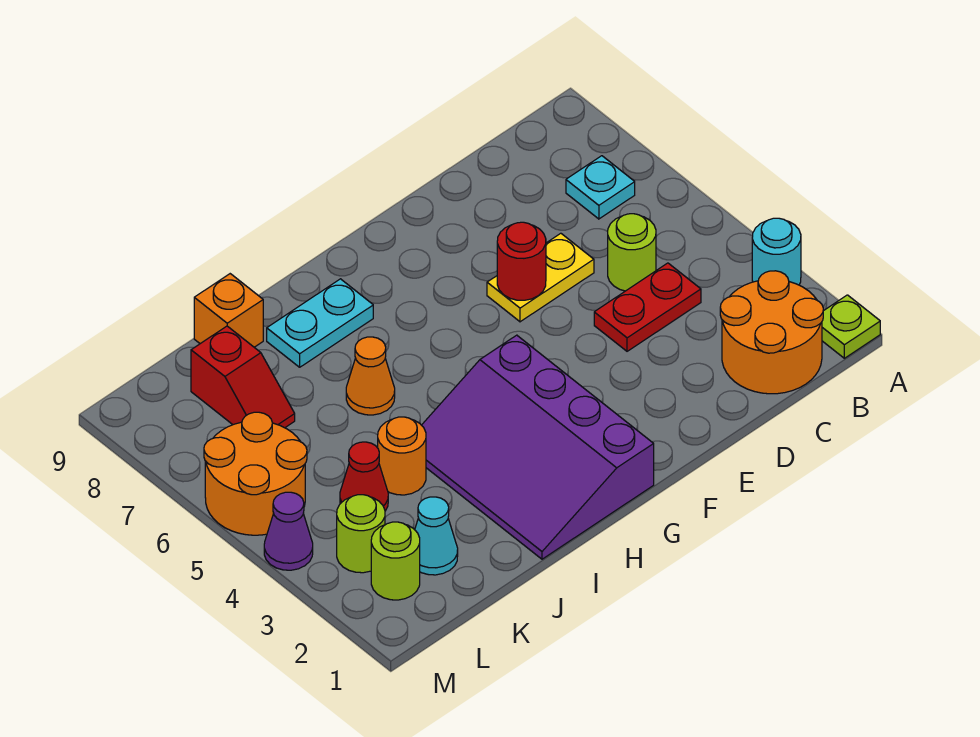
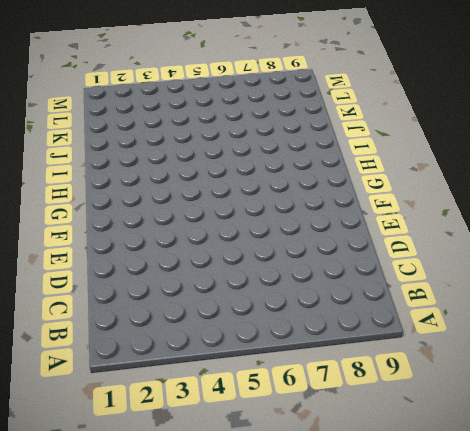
none -> lime 1x1 plate [822,295,880,358]
none -> cyan 1x1 round brick [752,218,801,285]
none -> orange 2x2 round brick [720,271,823,394]

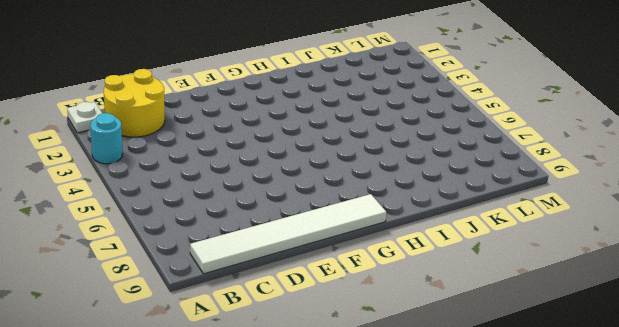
white 1x1 plate [67,102,102,133] -> lime 1x1 plate [822,295,880,358]
yellow 2x2 round brick [104,69,165,137] -> orange 2x2 round brick [720,271,823,394]
white 1x6 tile [190,194,386,274] -> none
none -> cyan 1x1 plate [566,156,635,219]
none -> red 1x2 plate [594,263,701,351]
none -> lime 1x1 round brick [608,214,656,291]

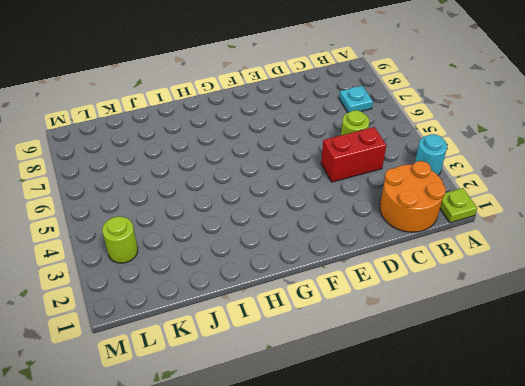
red 1x2 brick [321,127,386,182] -> red 1x2 plate [594,263,701,351]
none -> yellow 1x2 plate [487,233,594,322]
none -> purple 3x4 slope [422,335,654,559]
none -> cyan 1x2 plate [267,279,373,367]

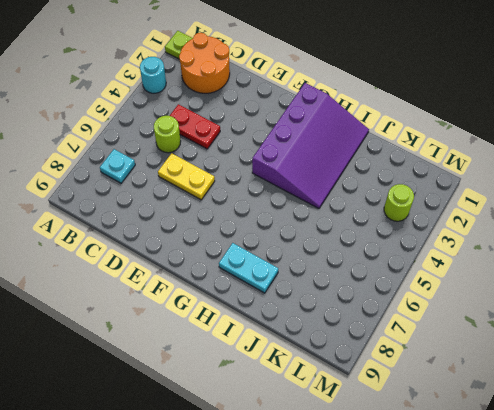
none -> orange 1x1 cone [346,337,395,415]
none -> orange 1x1 round brick [378,417,426,495]
none -> orange 1x1 brick [194,274,263,347]

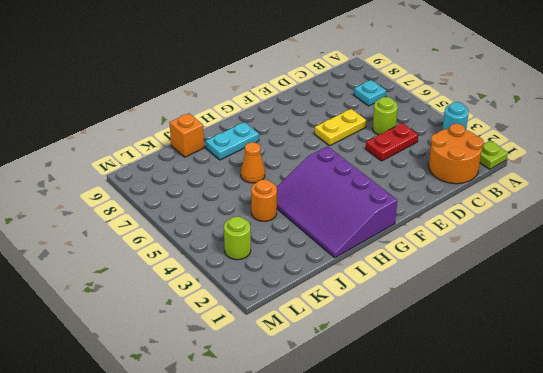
none -> cyan 1x1 cone [415,497,458,575]
none -> red 1x1 cone [340,442,388,511]
none -> red 1x2 slope [191,326,295,428]

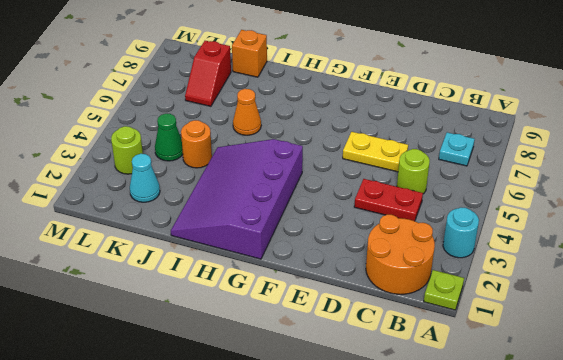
green 1x1 cone [155,114,183,161] -> red 1x1 cone [340,442,388,511]
none -> cyan 1x2 plate [267,279,373,367]
none -> lime 1x1 round brick [371,522,420,600]
none -> orange 2x2 round brick [204,412,307,535]

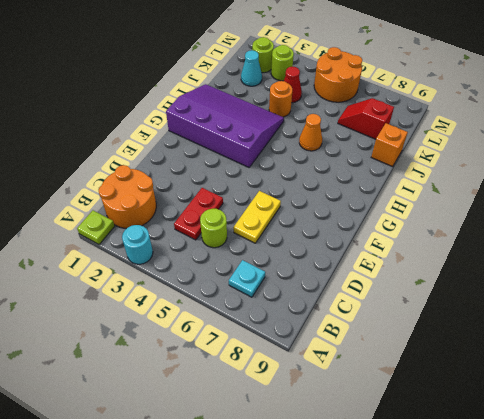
none -> cyan 1x2 plate [267,279,373,367]
none -> purple 1x1 cone [264,492,313,570]
none -> red 1x1 round brick [497,222,546,300]

